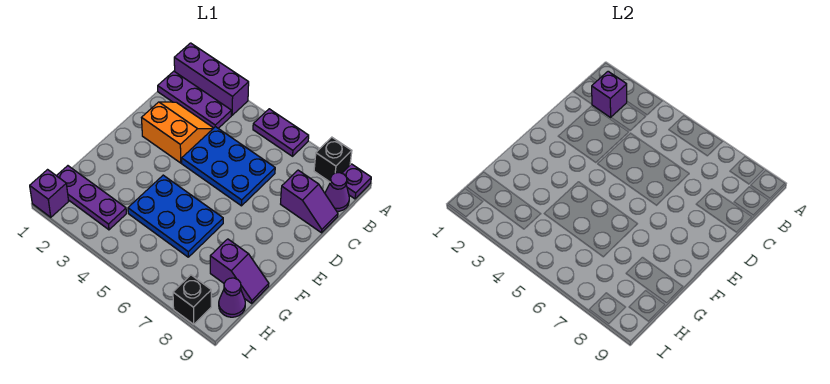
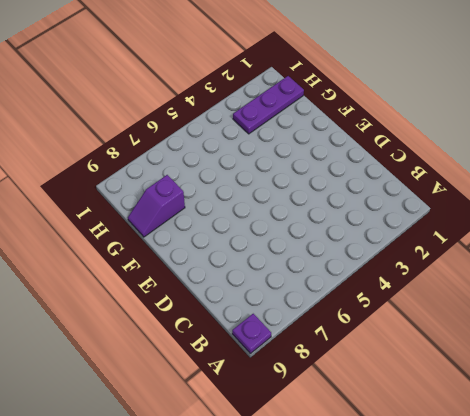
none -> purple 1x3 brick [174,43,249,115]
none -> purple 1x2 plate [253,109,309,156]
none -> black 1x1 brick [314,137,352,182]

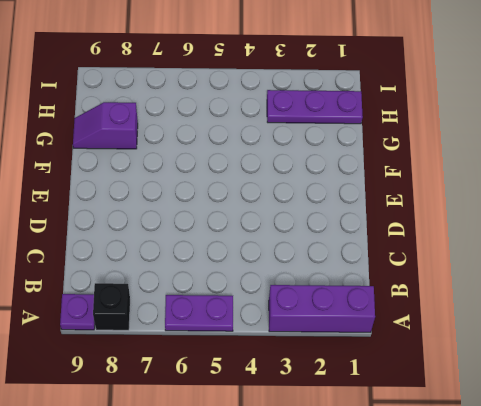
none -> purple 1x3 plate [158,71,231,128]
none -> purple 1x1 cone [325,173,349,211]
none -> orange 2x2 slope [142,102,213,163]

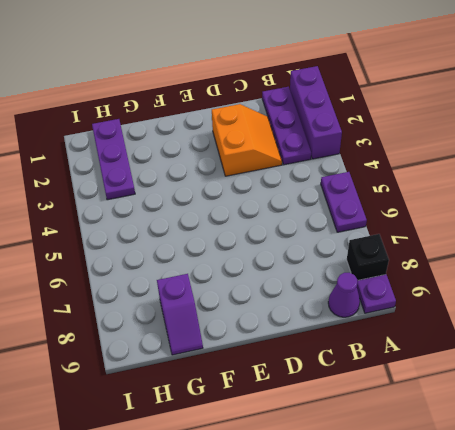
none -> blue 2x3 plate [182,127,275,206]
none -> purple 1x2 slope [281,170,338,233]
none -> blue 2x3 plate [128,175,223,257]

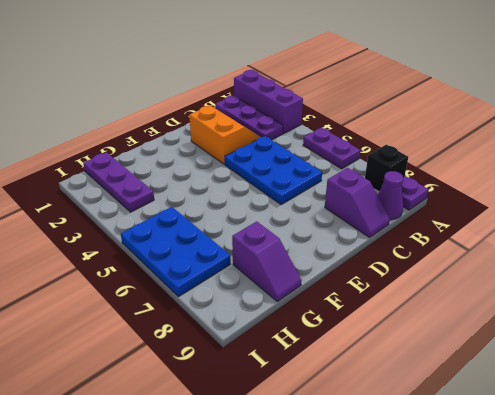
blue 2x3 plate [121,207,231,297] -> blue 2x3 plate moved to [128,175,223,257]
none -> purple 1x1 cone [219,278,245,317]
none -> purple 1x1 brick [30,170,69,217]
none -> black 1x1 brick [173,275,211,324]

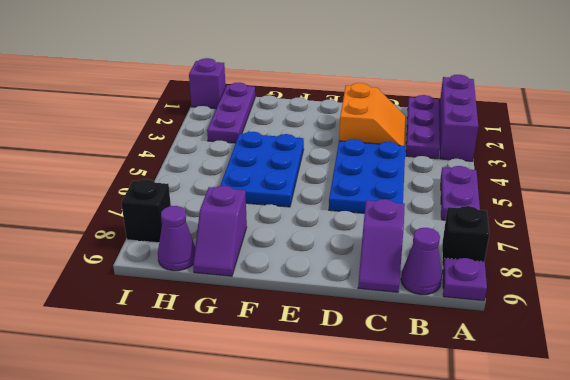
none -> purple 1x1 brick [592,71,627,117]

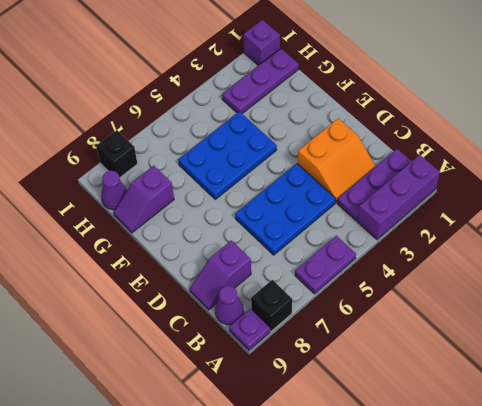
none -> purple 1x1 brick [592,71,627,117]

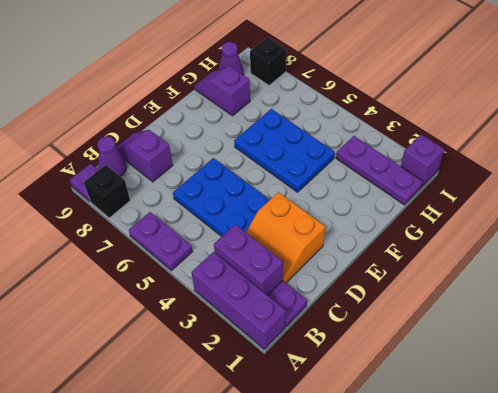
purple 1x2 brick [214,224,283,295] -> purple 1x1 brick [592,71,627,117]

